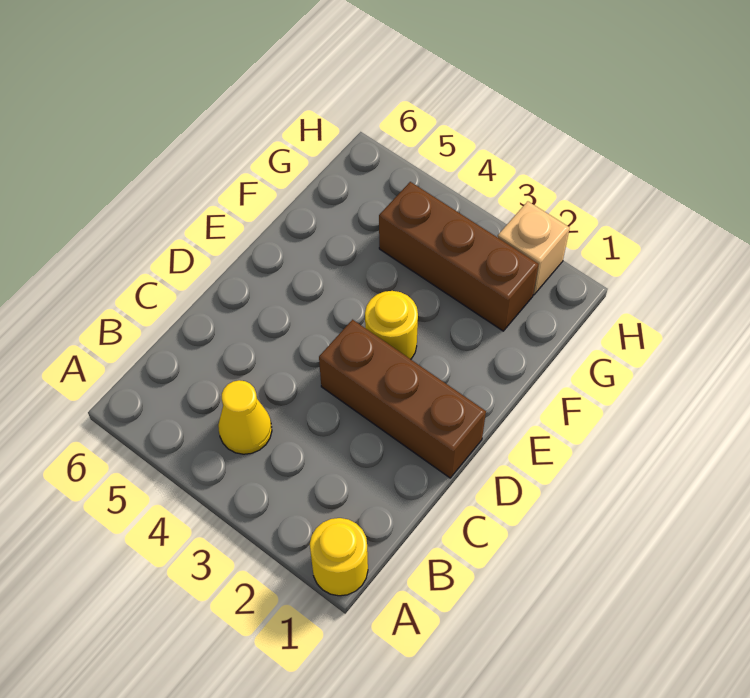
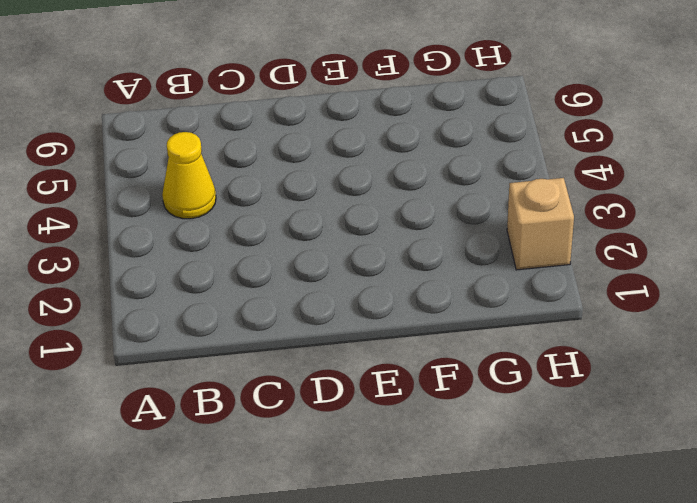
none -> yellow 1x1 round brick [310,518,368,596]
none -> brown 1x3 brick [319,320,486,478]

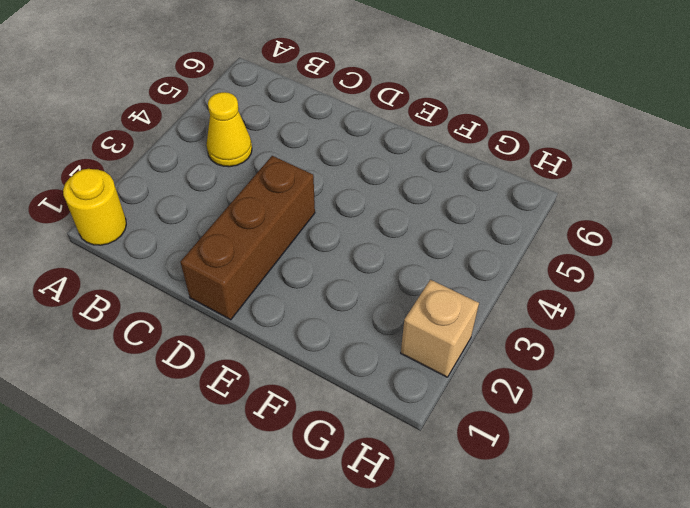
none -> yellow 1x1 round brick [365,291,418,359]
none -> brown 1x3 brick [379,182,539,331]

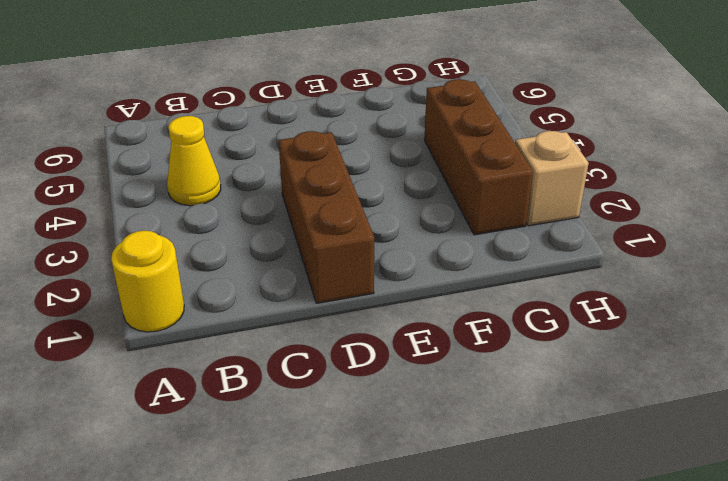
none -> yellow 1x1 round brick [365,291,418,359]

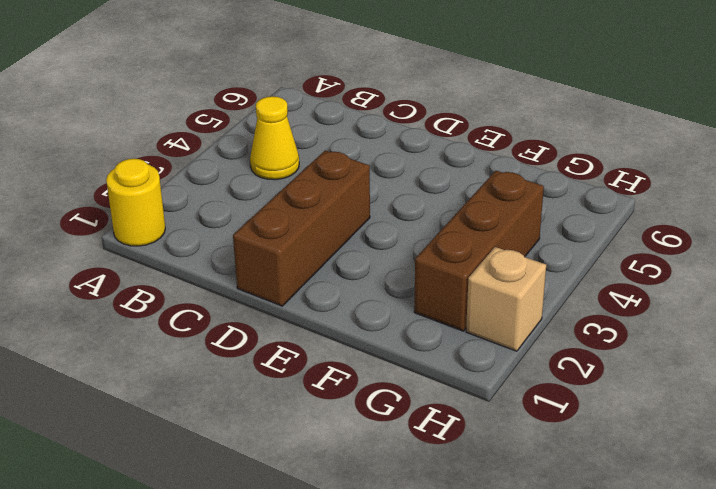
none -> yellow 1x1 round brick [365,291,418,359]

